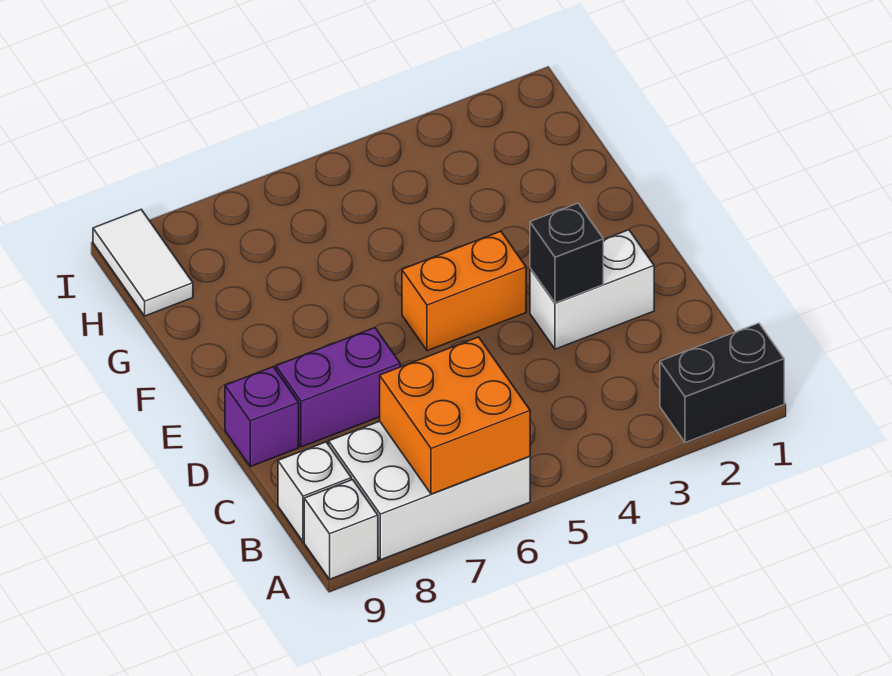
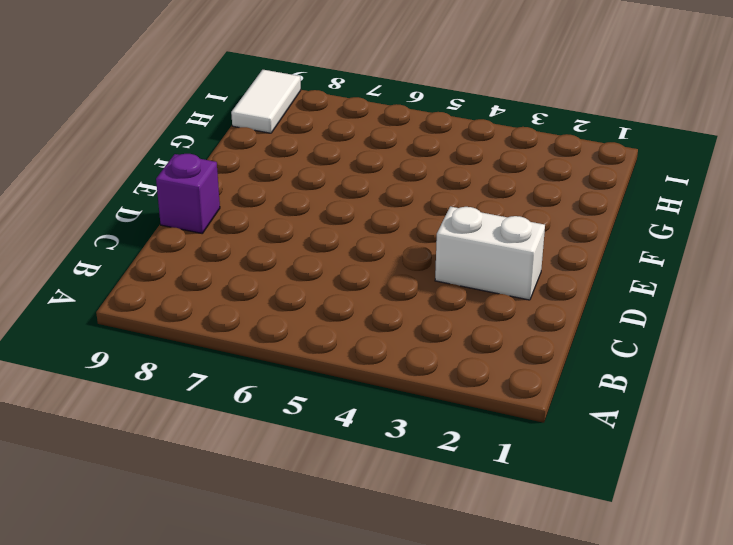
none -> black 1x2 brick [660,323,784,443]
none -> white 2x3 brick [329,421,530,560]

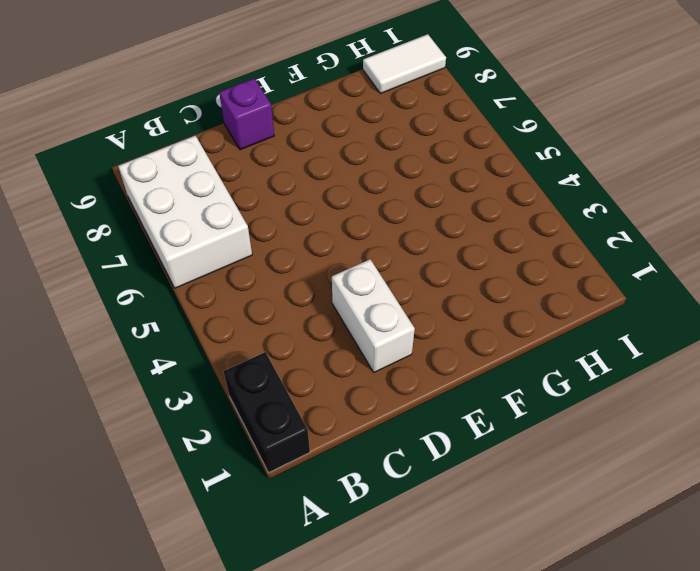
none -> white 1x1 brick [304,480,378,579]
none -> white 1x1 brick [278,442,351,542]

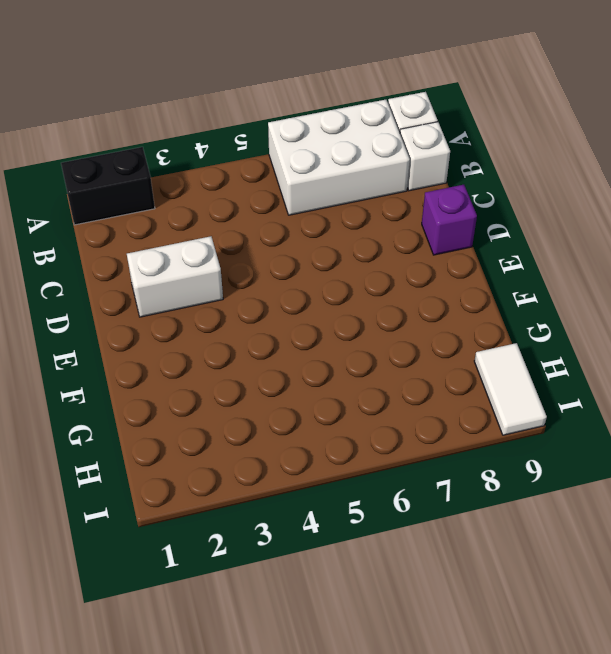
none -> purple 1x2 brick [276,328,400,447]
none -> orange 1x2 brick [402,231,526,351]

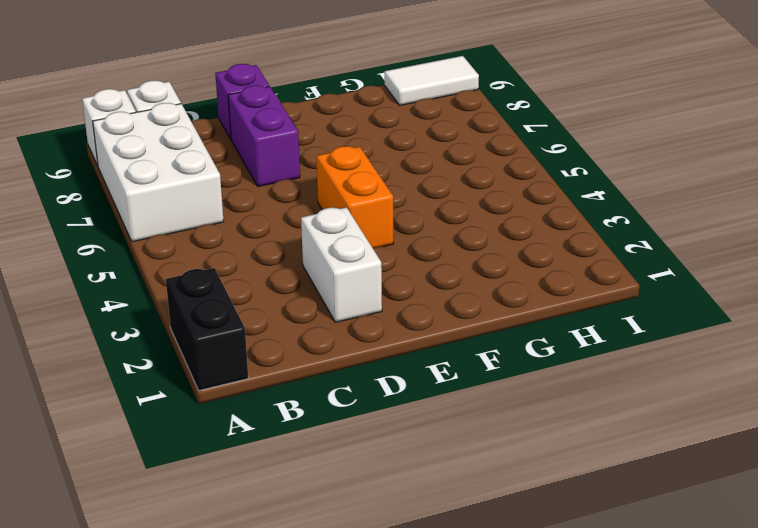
none -> orange 2x2 brick [380,337,530,494]
none -> black 1x1 brick [530,203,603,303]

